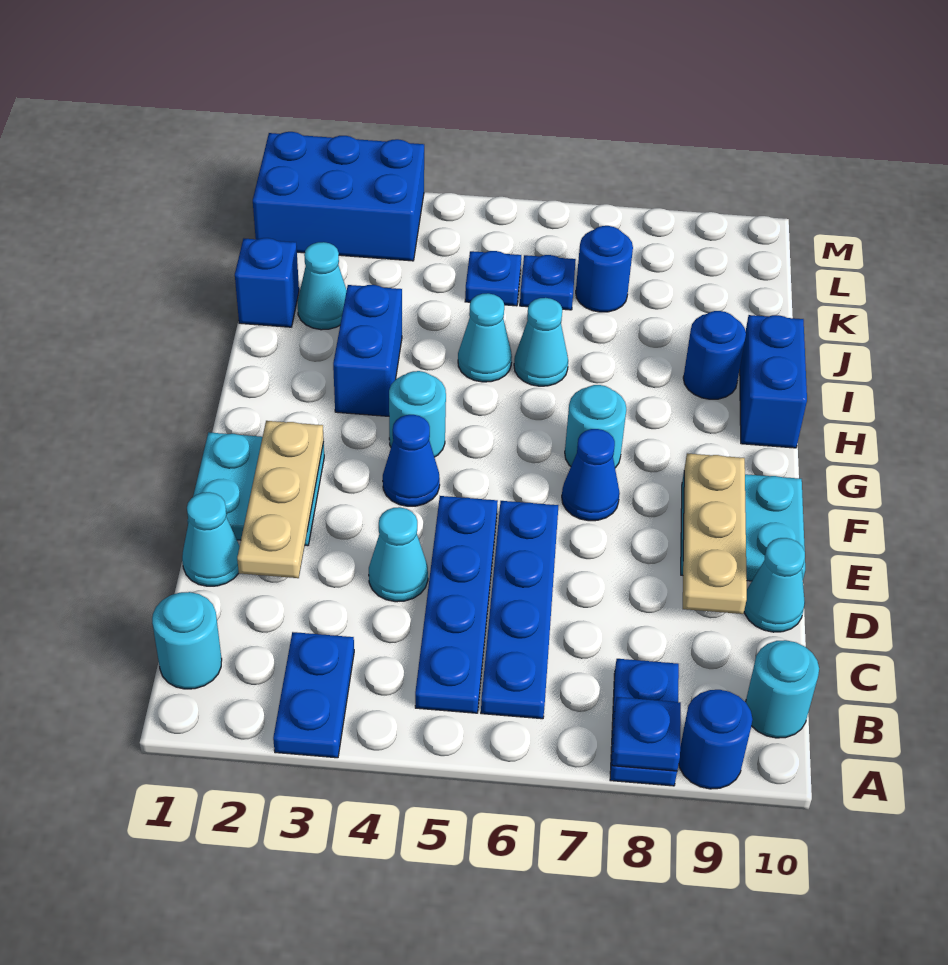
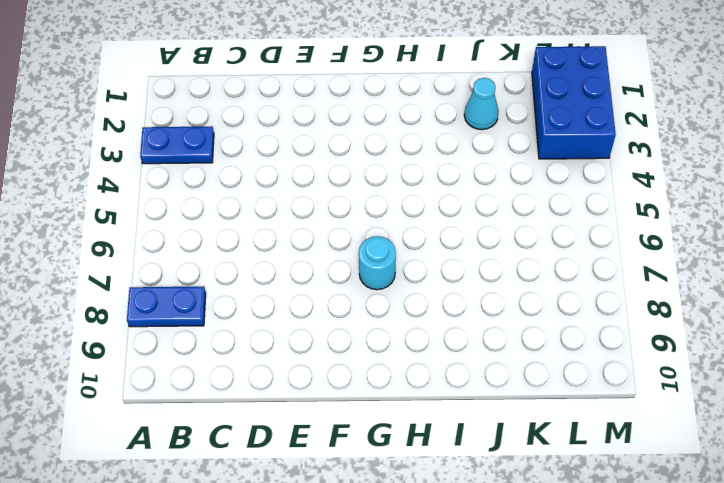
none -> blue 1x1 round brick [679,690,753,789]
none -> cyan 1x1 round brick [152,592,222,689]
none -> blue 1x4 plate [415,496,498,713]
none -> blue 1x4 plate [481,501,558,719]

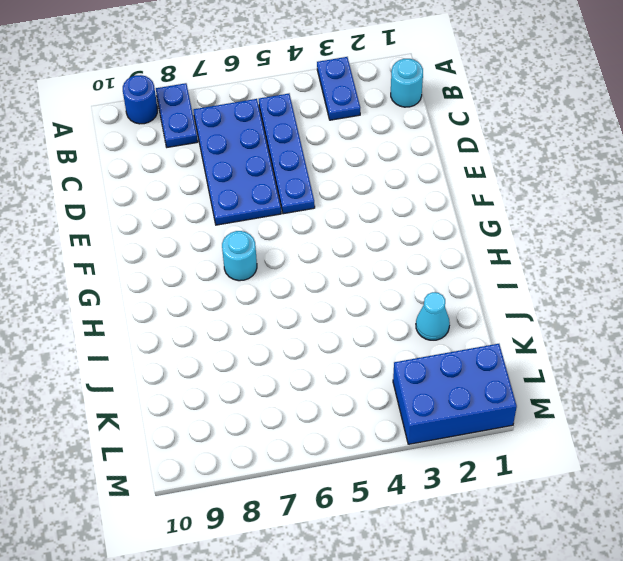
blue 2x4 plate [194,99,281,225] -> blue 1x4 plate [481,501,558,719]
none -> cyan 1x1 round brick [746,640,819,738]
none -> cyan 1x1 cone [182,492,240,586]
none -> cyan 1x1 cone [369,507,428,602]
none -> cyan 1x1 cone [744,538,805,632]

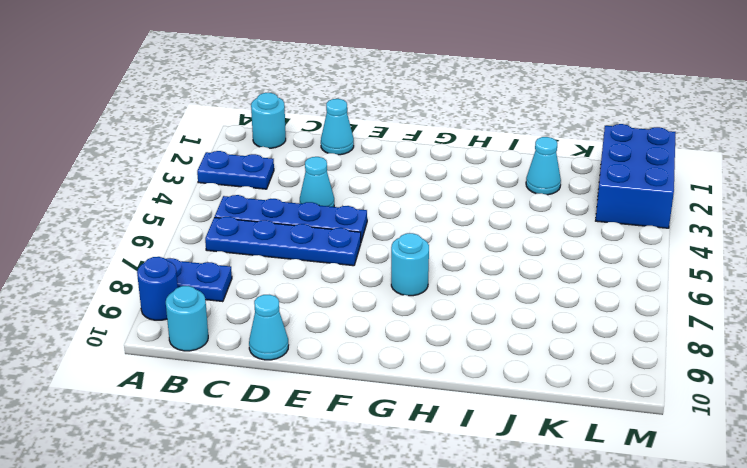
none -> cyan 2x2 plate [188,432,324,546]
none -> cyan 2x2 plate [681,474,805,581]
none -> blue 1x1 cone [383,415,440,506]
none -> blue 1x1 cone [562,429,620,521]

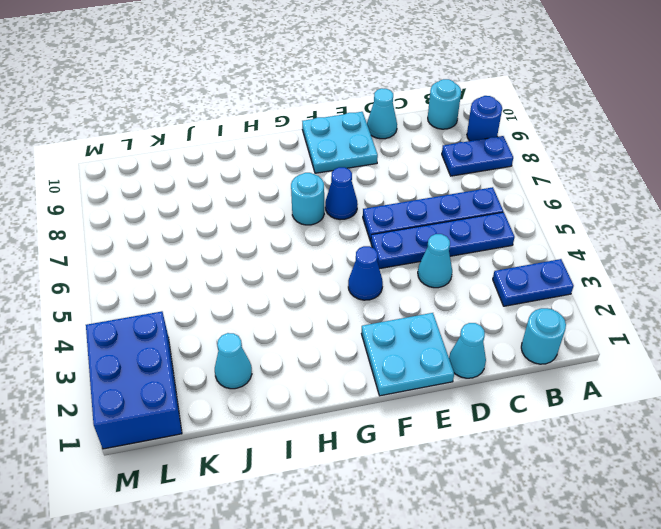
none -> cyan 1x1 round brick [389,371,446,457]
none -> blue 1x2 brick [333,285,402,416]
none -> blue 1x2 brick [740,315,807,448]
none -> cyan 1x1 cone [458,293,512,382]

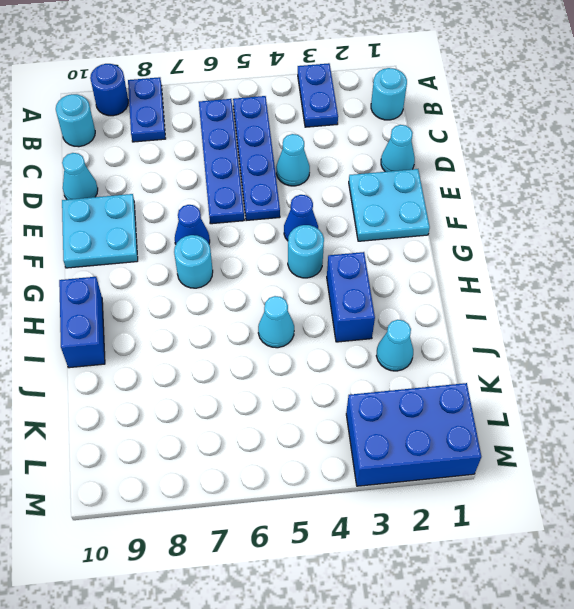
none -> cyan 1x1 cone [514,298,568,386]
none -> blue 1x1 round brick [683,311,746,399]
none -> blue 1x1 brick [235,238,299,327]
none -> blue 1x1 plate [465,251,521,306]

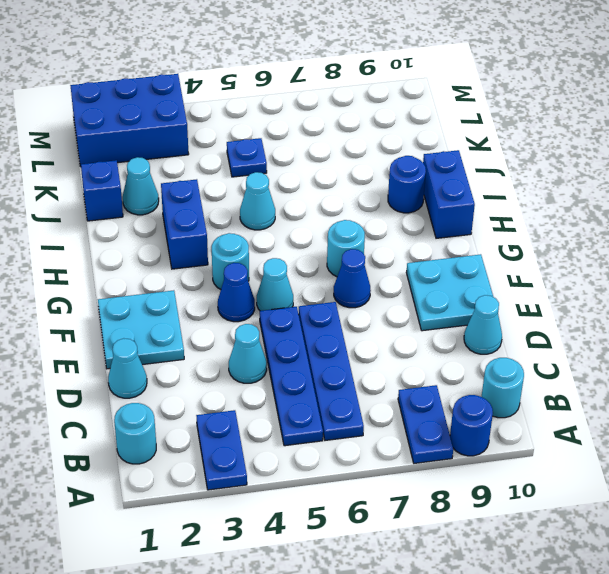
cyan 1x1 cone [257,258,293,311] -> cyan 1x1 cone moved to [514,298,568,386]
none -> blue 1x1 plate [520,255,576,310]
none -> blue 1x1 round brick [576,226,633,312]
none -> blue 1x1 plate [612,697,681,771]
none -> tan 1x3 plate [237,421,324,578]

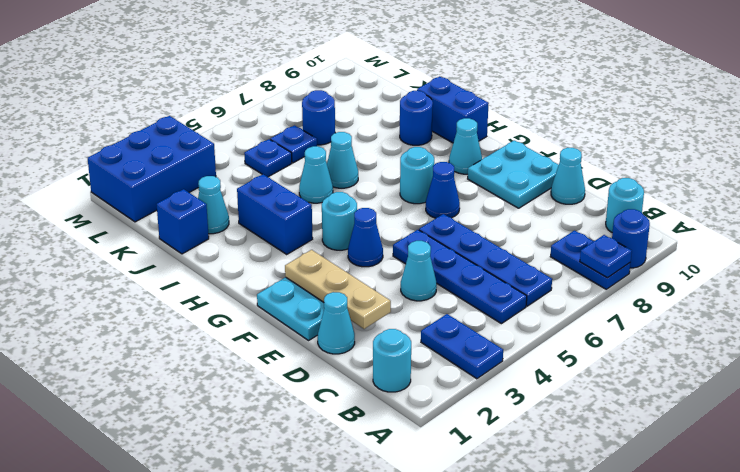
cyan 1x1 cone [449,118,482,174] -> none
none -> tan 1x3 plate [683,453,747,614]

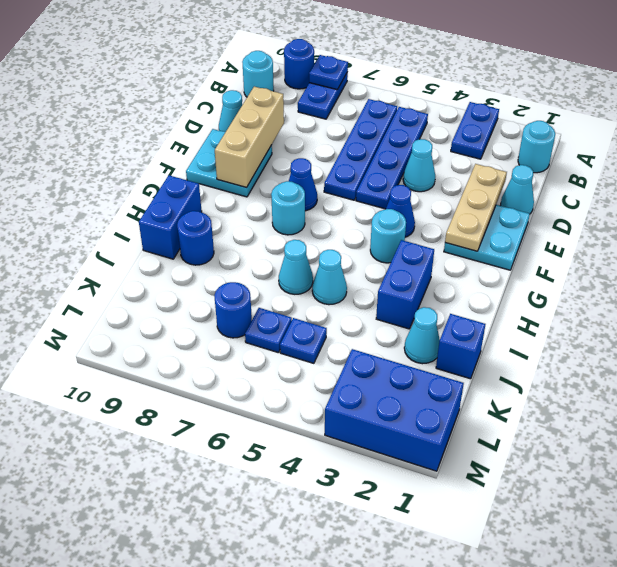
tan 1x3 brick [215,87,284,188] -> tan 1x3 plate [683,453,747,614]

